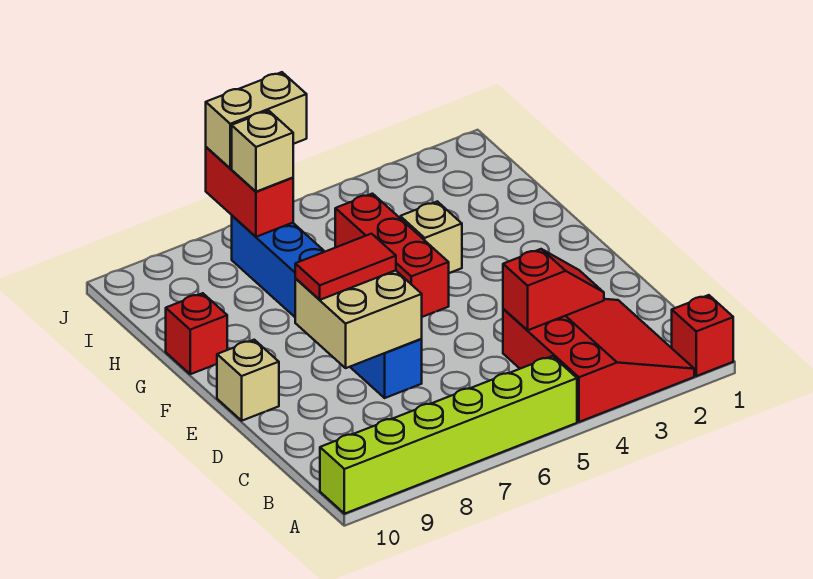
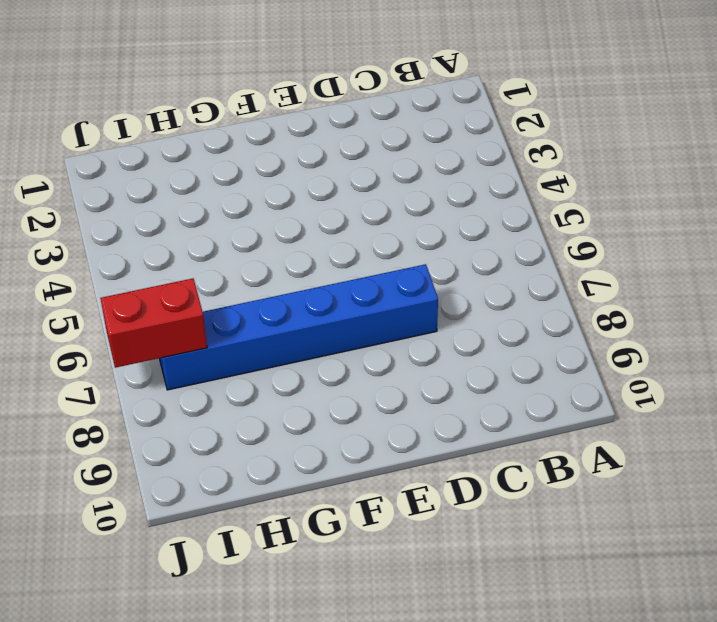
none -> red 1x1 brick [672,295,733,376]
none -> red 3x3 slope [503,299,694,422]
none -> lime 1x6 brick [320,356,577,514]

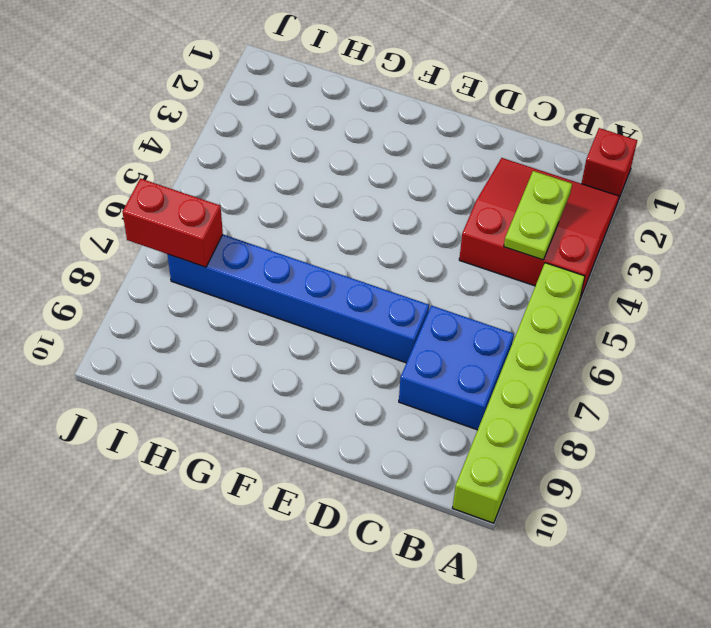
lime 1x2 plate [504,171,572,260] -> none
blue 2x2 brick [399,306,514,430] -> none
none -> tan 1x1 brick [217,340,279,421]
none -> red 1x3 brick [335,194,449,317]
none -> tan 1x1 brick [400,201,462,273]

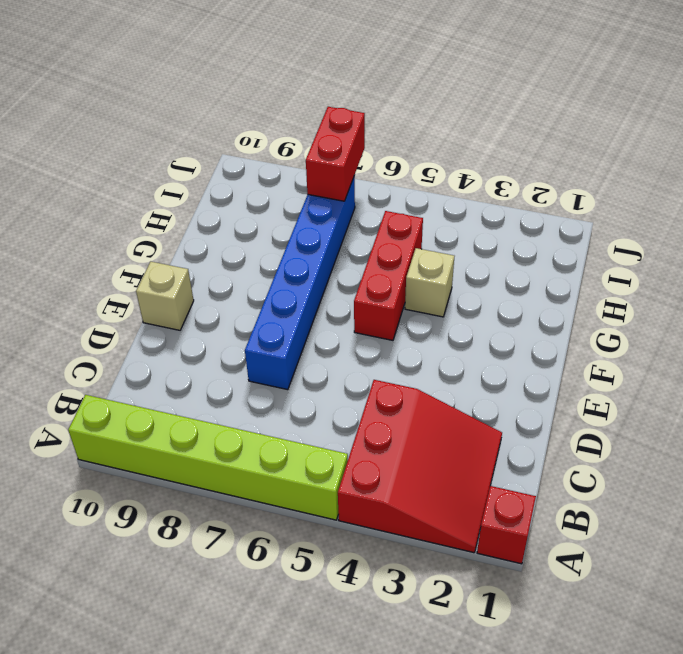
none -> red 1x1 brick [166,293,227,374]
none -> red 1x2 slope [503,249,604,330]
none -> tan 2x2 brick [295,270,422,368]

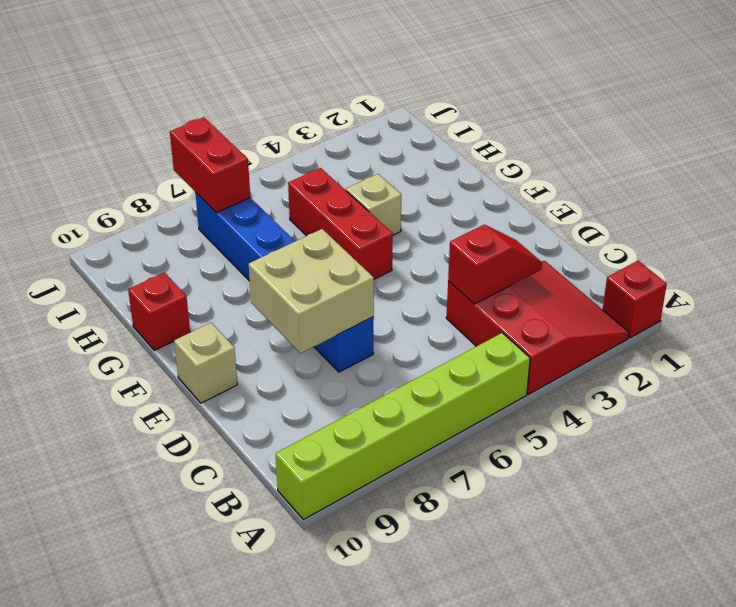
none -> red 1x2 tile [295,234,396,300]
none -> tan 1x1 brick [232,111,293,192]
none -> tan 1x2 brick [206,72,307,168]

